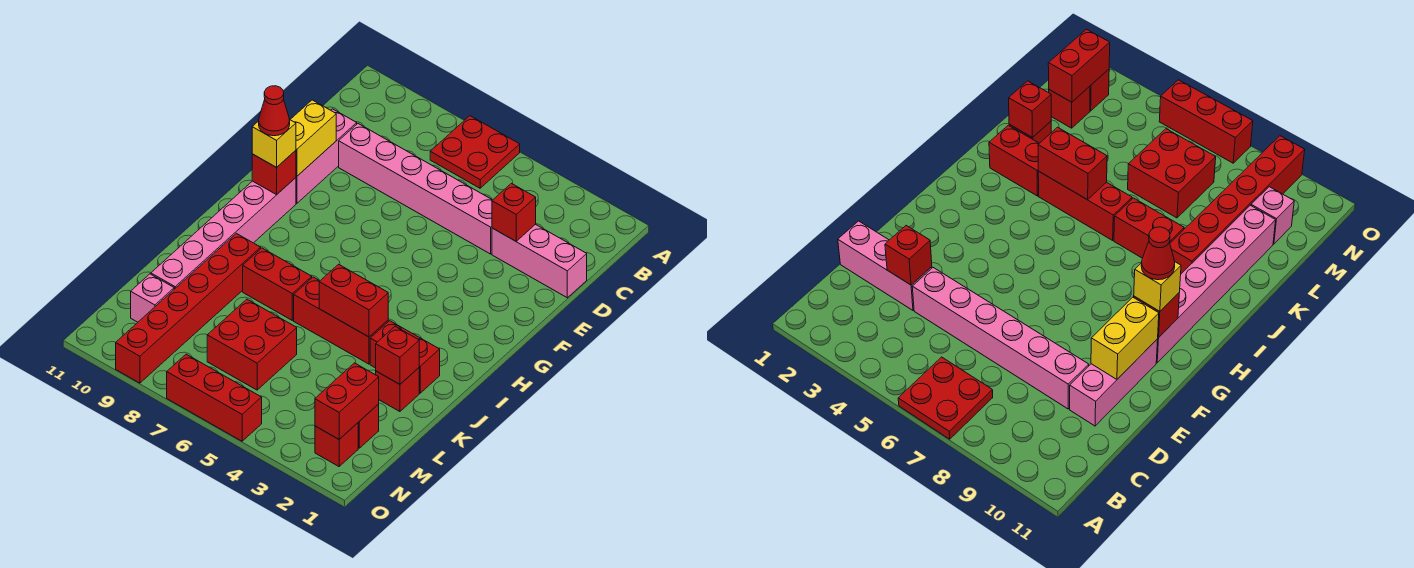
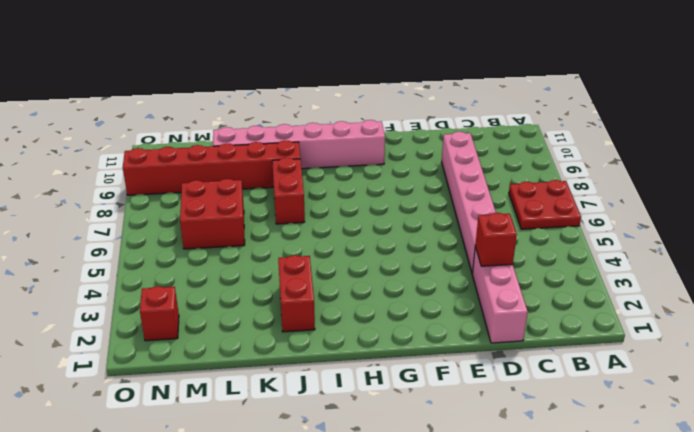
none -> pink 1x3 brick [296,109,357,204]
none -> red 1x3 brick [294,277,388,364]
none -> red 1x1 brick [376,368,419,412]

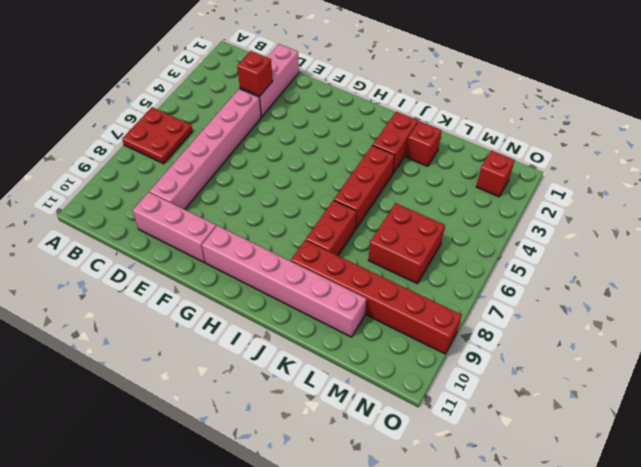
none -> red 1x1 brick [358,404,379,448]
none -> pink 1x1 brick [131,274,174,322]
none -> red 1x3 brick [167,354,262,441]

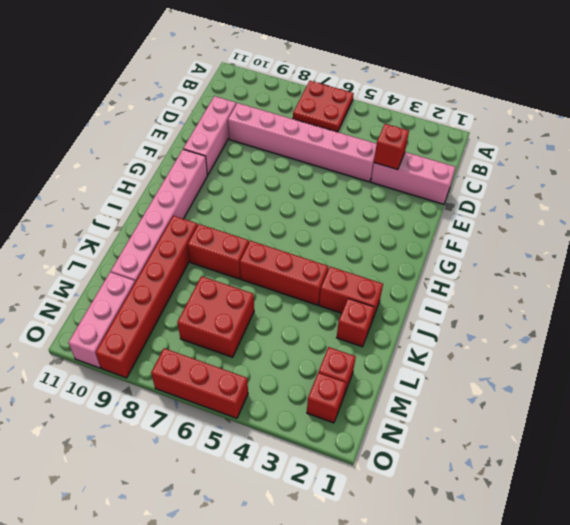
pink 1x3 brick [68,272,135,368] -> pink 1x1 brick [131,274,174,322]
none -> yellow 1x2 brick [290,100,336,176]
none -> red 1x1 brick [252,150,296,195]
none -> red 1x2 brick [319,264,388,337]

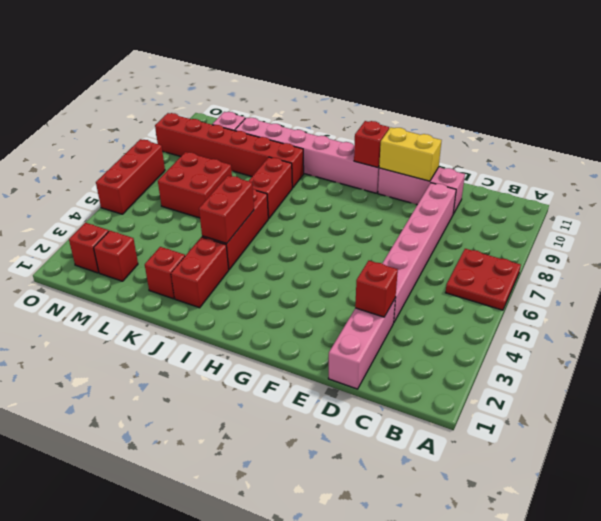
none -> red 1x1 brick [376,327,419,384]
none -> red 1x2 brick [315,363,379,439]
none -> yellow 1x1 brick [252,119,296,167]

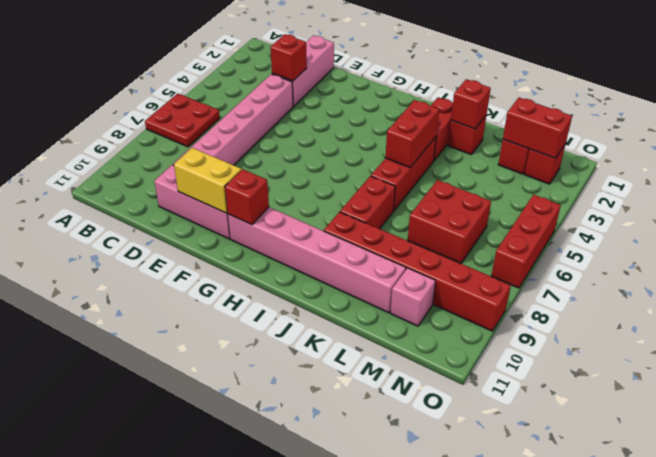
none -> yellow 1x1 brick [252,119,296,167]
none -> red 1x1 cone [259,86,290,136]

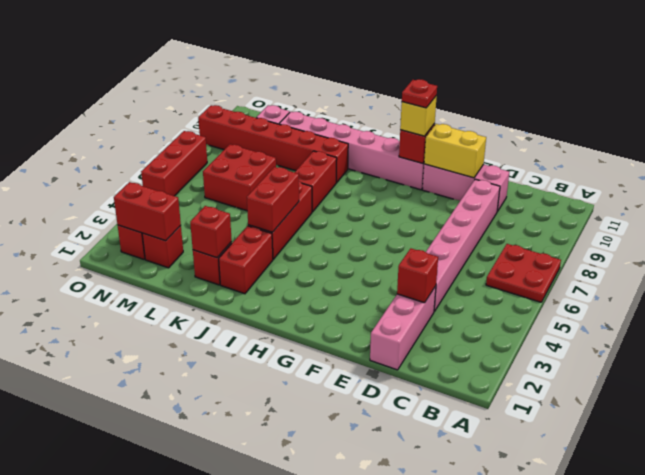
red 1x1 plate [402,79,437,108] -> red 1x1 cone [259,86,290,136]

